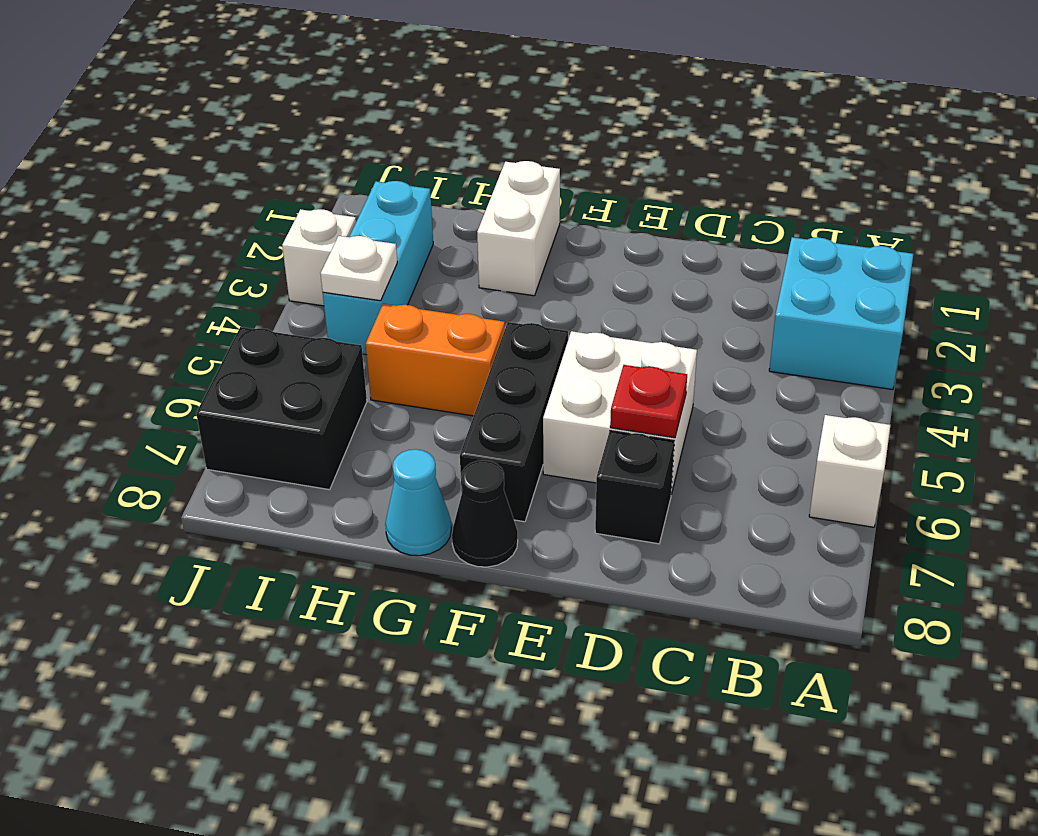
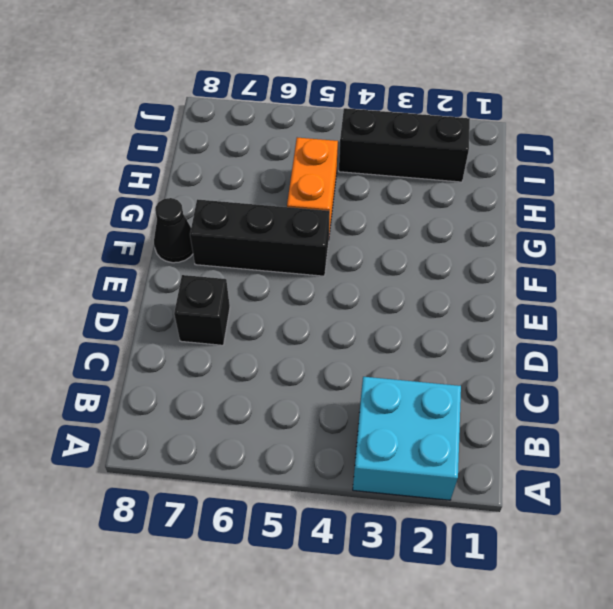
black 1x3 brick [339,108,470,182] -> cyan 1x3 brick [323,181,433,355]
none -> white 1x1 brick [809,415,890,527]
none -> white 2x2 brick [543,331,697,494]
none -> white 1x2 brick [477,161,560,296]

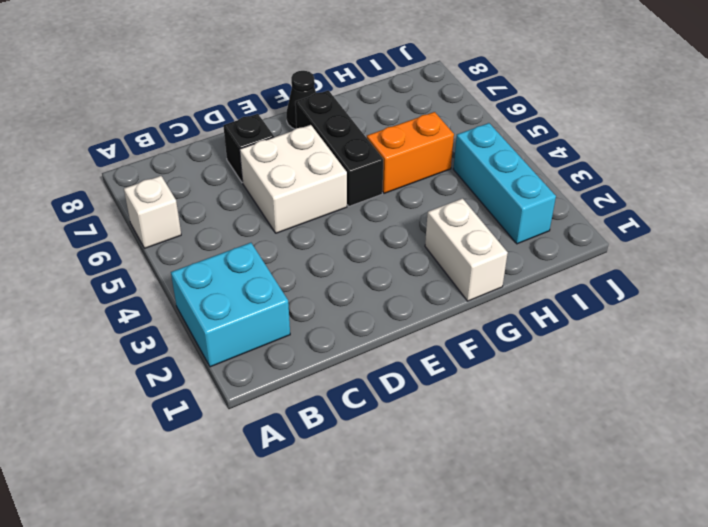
none -> cyan 1x1 cone [385,449,451,556]
none -> black 2x2 brick [196,327,367,490]
none -> white 1x1 brick [282,209,356,306]

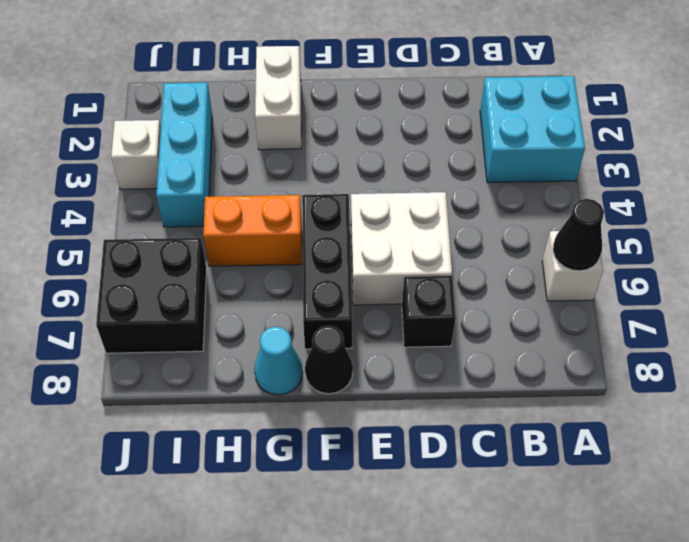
black 1x1 cone [553,199,604,271] -> none
none -> red 1x1 plate [610,365,687,438]
none -> white 1x1 plate [321,236,397,301]

